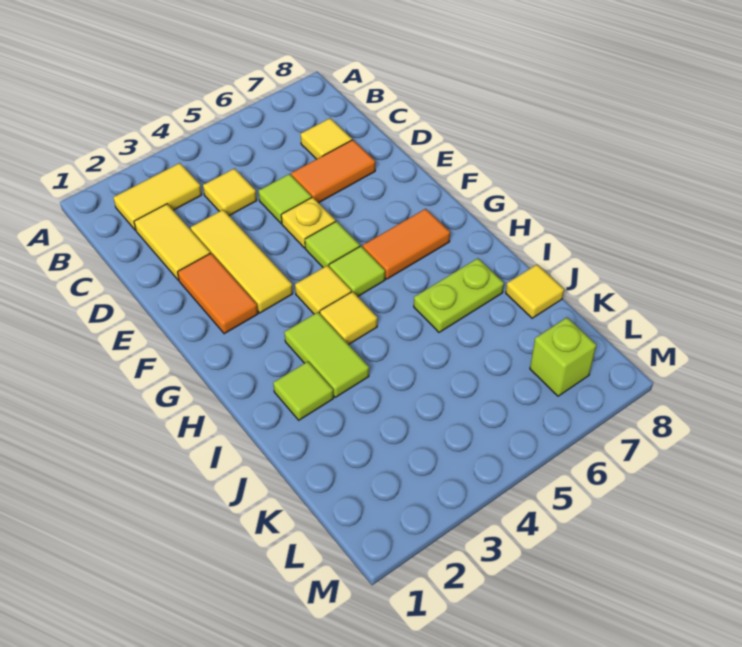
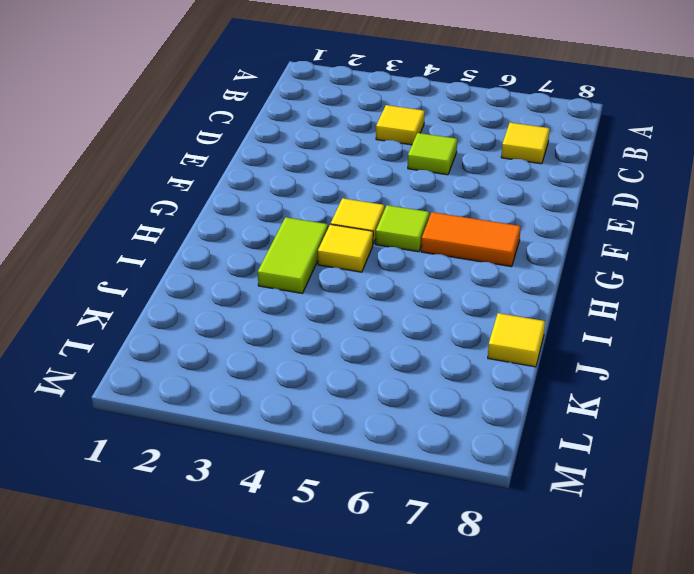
none -> yellow 1x2 tile [113,163,202,230]
none -> yellow 1x2 tile [134,204,210,280]
none -> yellow 1x3 tile [191,210,293,313]

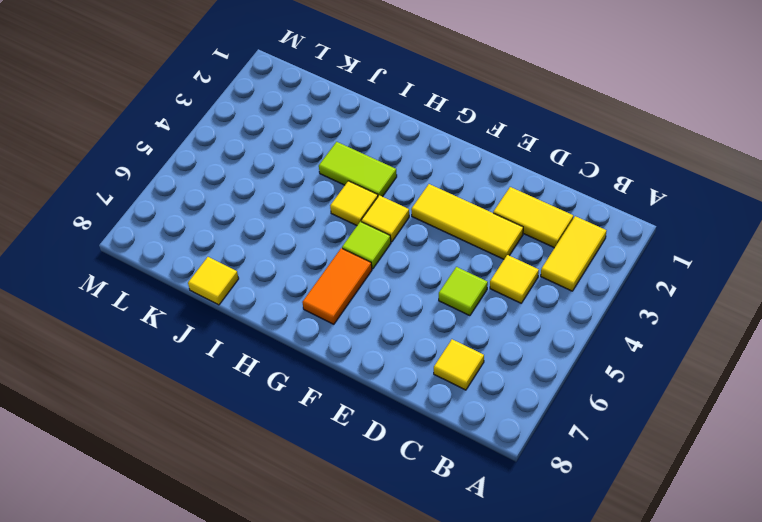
none -> orange 1x2 tile [291,140,375,203]
none -> orange 1x2 tile [178,253,258,334]
none -> yellow 1x1 plate [281,197,335,248]

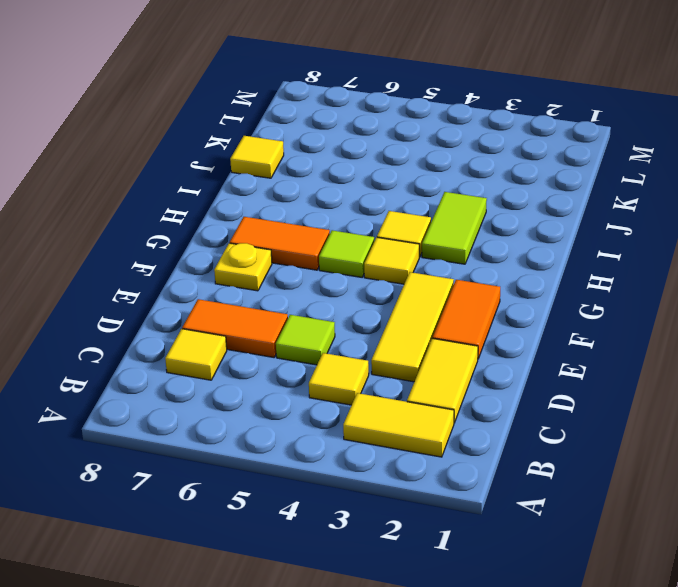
yellow 1x1 plate [214,243,272,291] -> yellow 1x1 plate moved to [281,197,335,248]
none -> lime 1x1 tile [305,221,360,268]
none -> lime 1x1 tile [273,362,333,420]
none -> lime 1x2 plate [414,258,504,332]

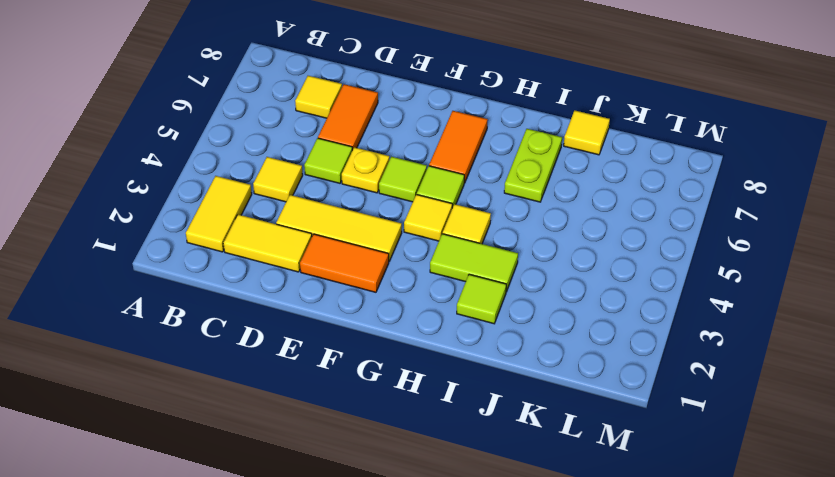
none -> lime 1x1 brick [530,318,596,396]

